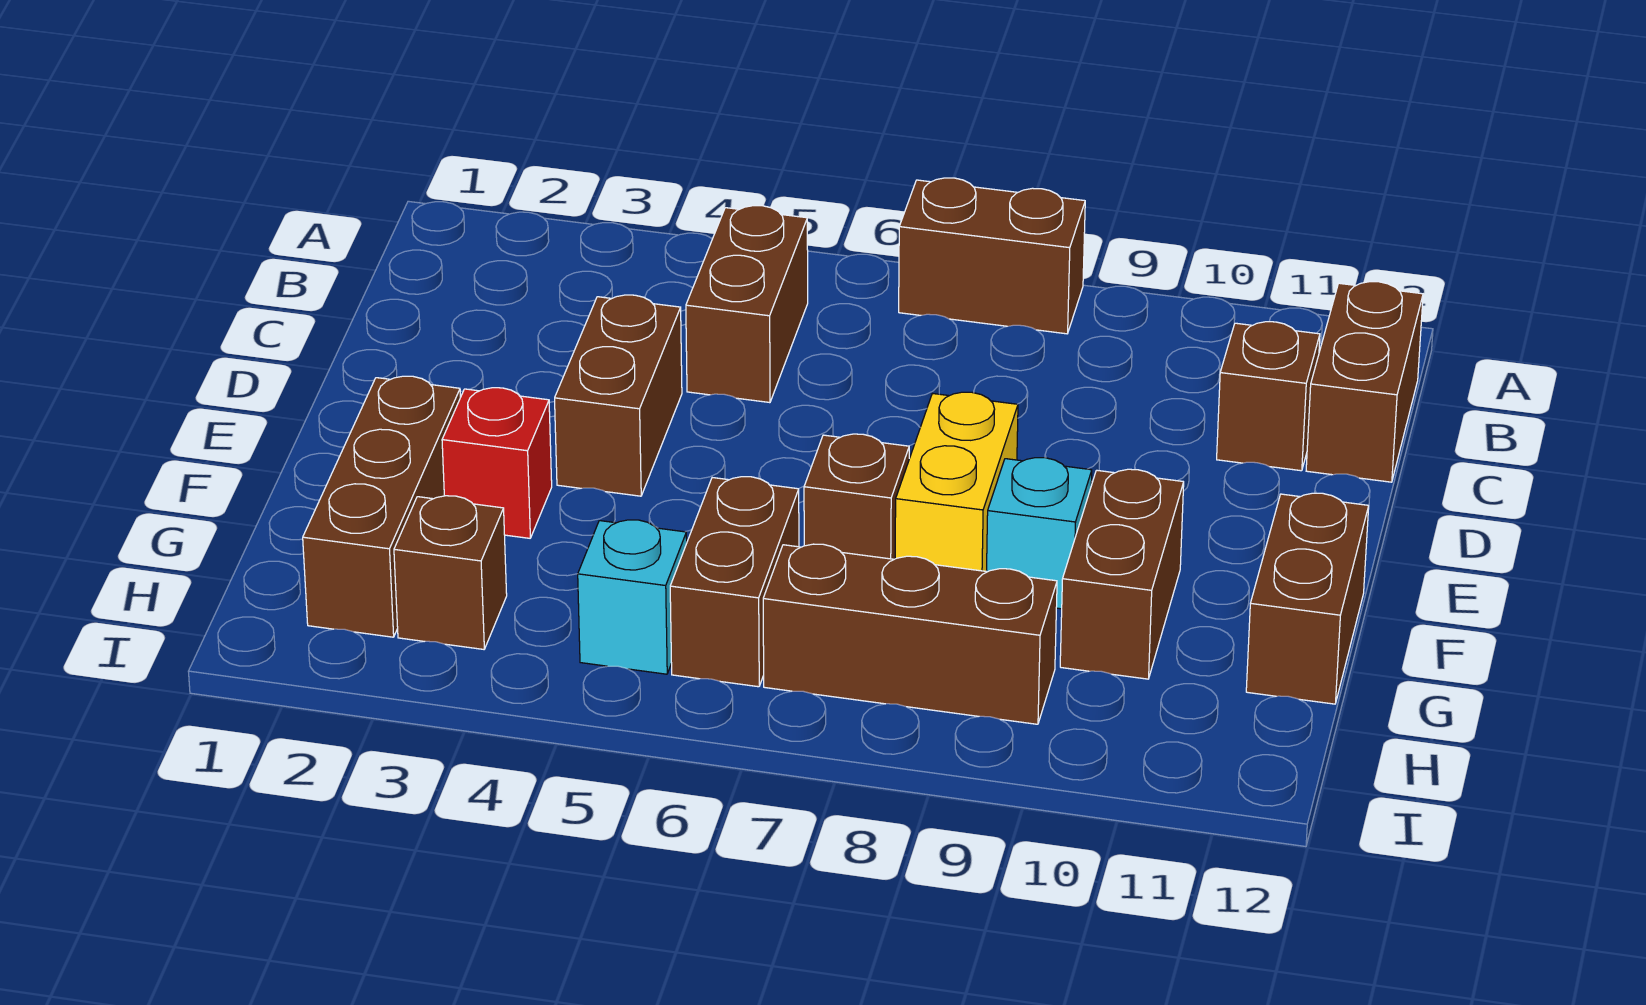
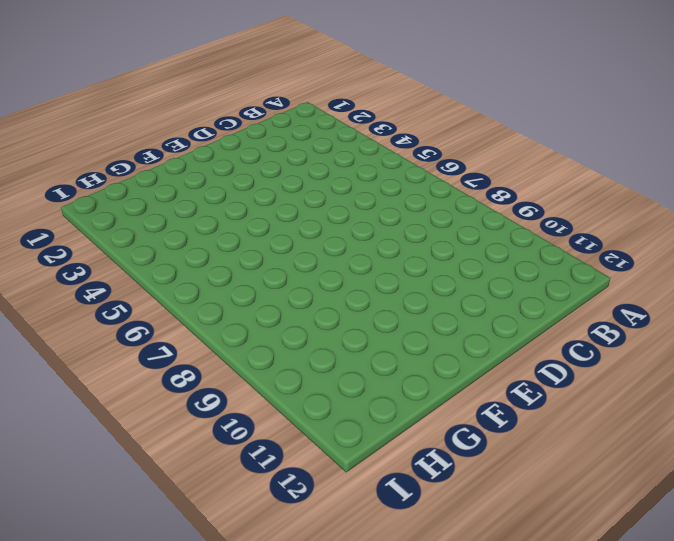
none -> brown 1x2 brick [899,178,1085,334]
none -> brown 1x2 brick [686,206,808,403]
none -> brown 1x2 brick [1306,282,1423,482]

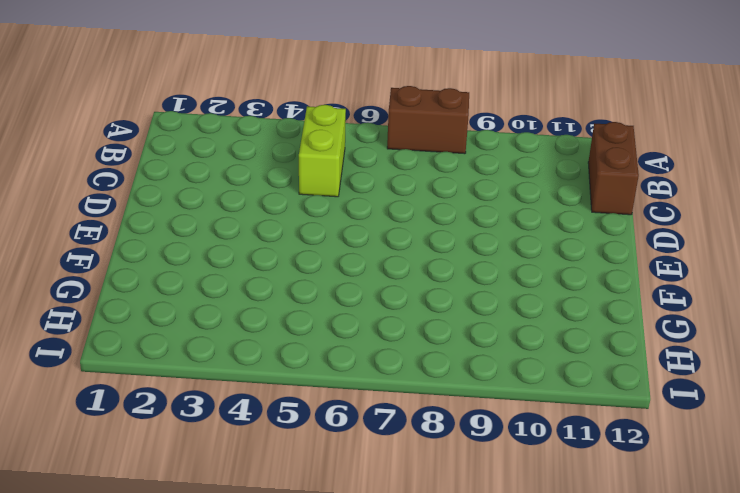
lime 1x2 brick [299,105,346,197] -> brown 1x2 brick [686,206,808,403]
none -> brown 1x1 brick [1217,322,1320,471]
none -> brown 1x2 brick [555,295,682,496]
none -> yellow 1x2 brick [895,392,1018,571]

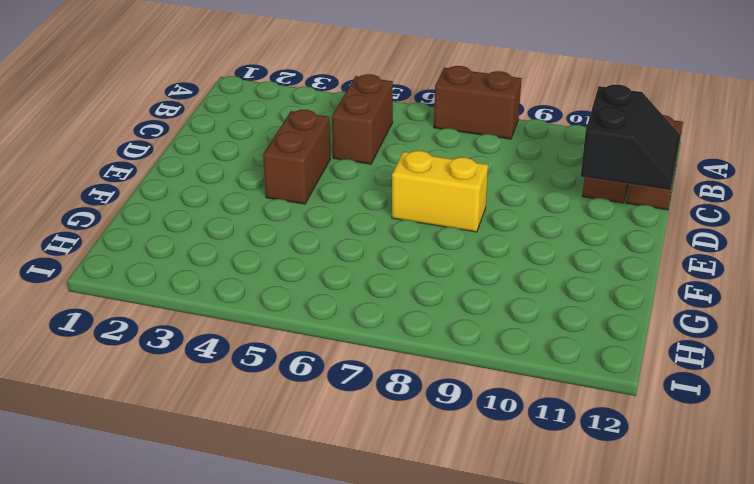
black 2x2 slope [581,85,680,190] -> none
yellow 1x2 brick [392,151,488,232] -> yellow 1x2 brick turned to [895,392,1018,571]
none -> brown 1x3 brick [303,376,460,637]
none -> red 1x1 brick [442,388,552,538]
none -> brown 1x1 brick [804,434,909,559]

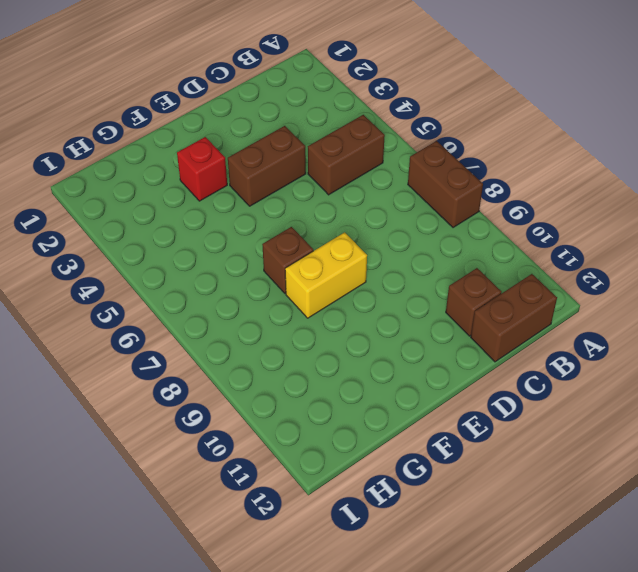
none -> brown 1x3 brick [303,376,460,637]
none -> cyan 1x1 brick [987,458,1092,609]
none -> brown 1x2 brick [1060,469,1184,679]

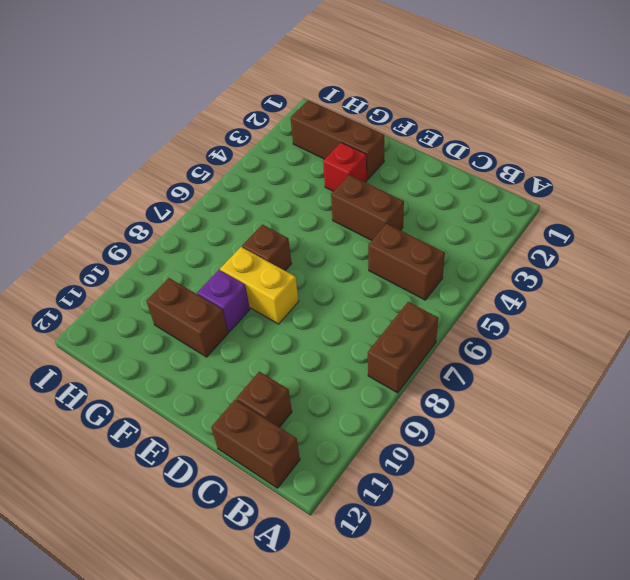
purple 1x1 brick [197,270,250,332] -> cyan 1x1 brick [987,458,1092,609]
none -> brown 1x2 brick [1246,493,1369,704]
none -> brown 1x2 brick [670,477,799,687]
none -> brown 1x1 brick [394,496,507,649]

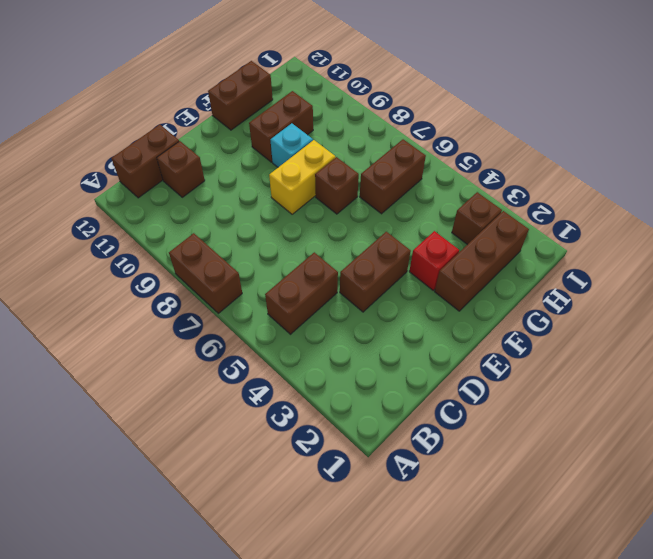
none -> cyan 1x1 brick [578,520,687,674]
none -> brown 1x3 brick [763,544,1057,724]

